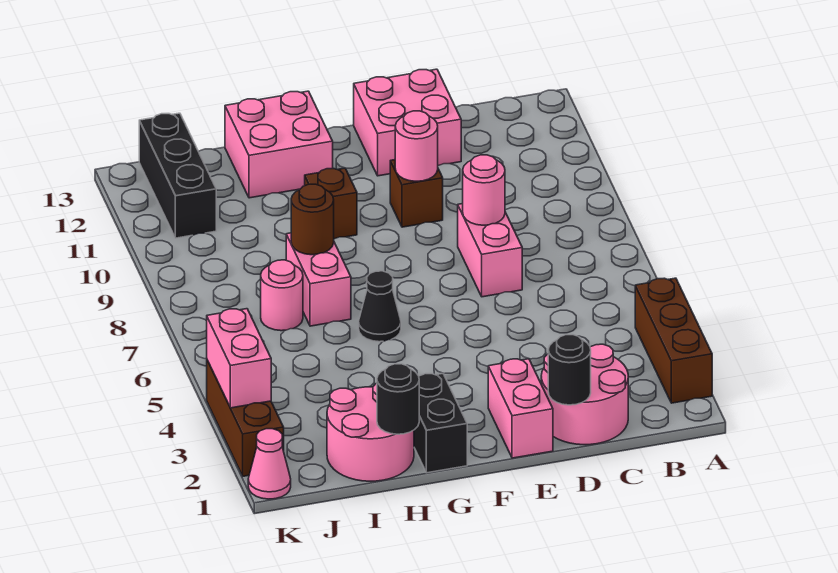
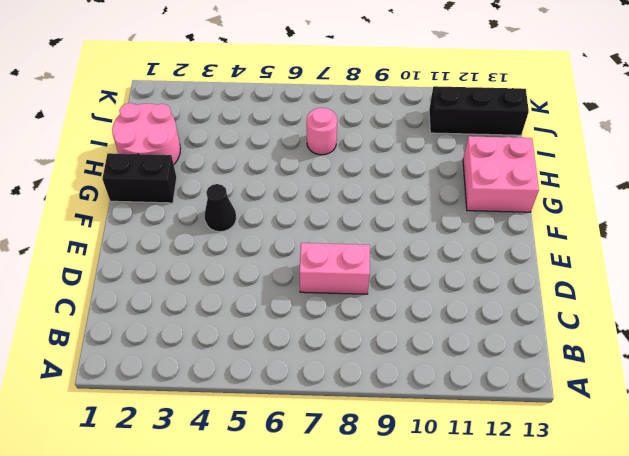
black 1x1 cone [205,184,236,232] -> black 1x1 cone moved to [359,271,401,342]
none -> brown 1x3 brick [635,278,712,403]
none -> pink 2x2 round brick [541,344,628,445]
none -> pink 2x2 brick [354,69,461,176]

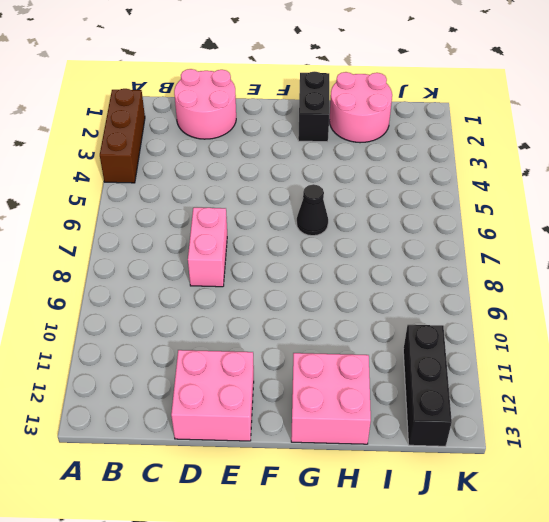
none -> pink 1x2 brick [488,359,553,458]
none -> brown 1x1 brick [390,160,443,227]
none -> brown 1x1 brick [305,168,357,239]

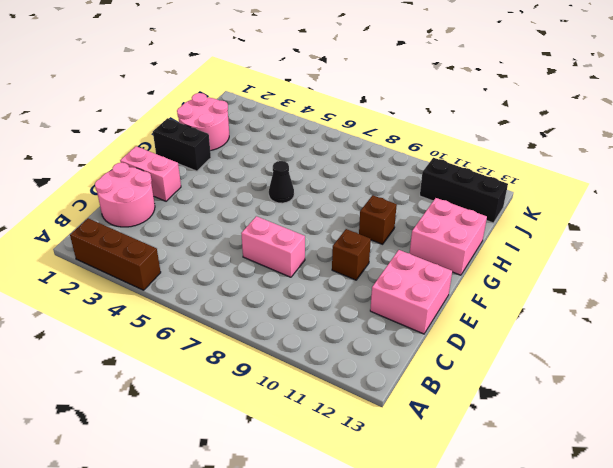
none -> pink 1x2 brick [286,233,351,326]
none -> pink 1x1 round brick [261,260,303,331]
none -> pink 1x1 cone [248,429,291,499]

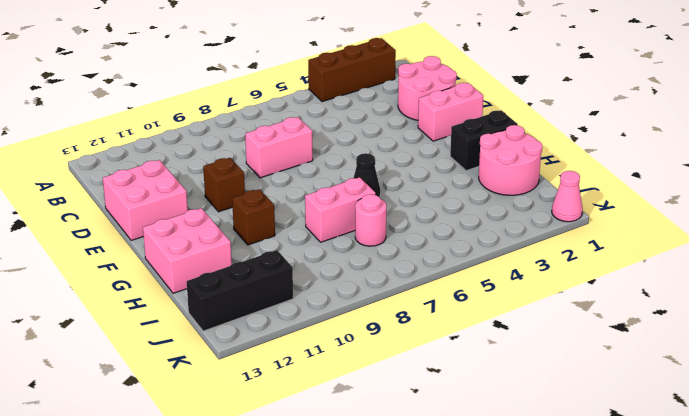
none -> brown 1x3 brick [207,360,284,476]
none -> black 1x1 round brick [548,335,591,405]
none -> pink 1x1 round brick [463,155,505,225]

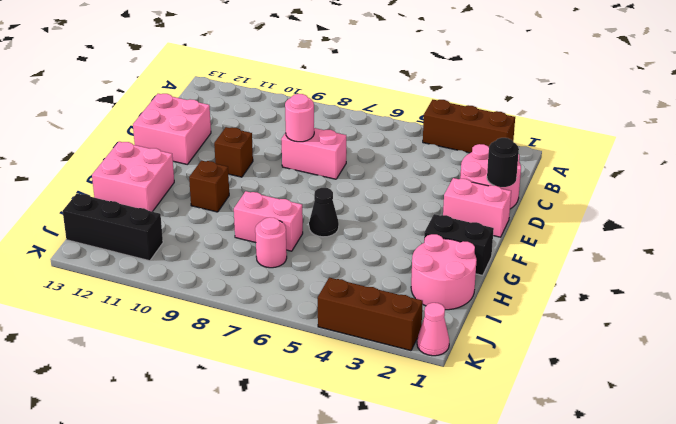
none -> pink 1x1 round brick [395,111,438,181]
none -> black 1x1 round brick [377,364,419,434]
none -> brown 1x1 round brick [291,184,334,255]

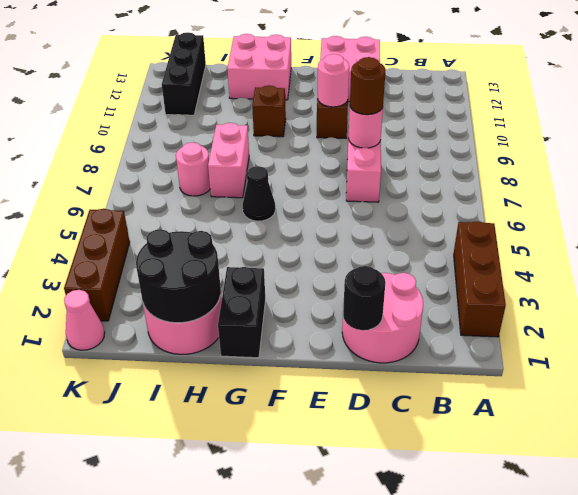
brown 1x1 round brick [350,57,386,115] -> brown 1x1 round brick moved to [291,184,334,255]
black 2x2 round brick [136,229,221,323] -> black 1x1 round brick [377,364,419,434]
none -> pink 1x2 brick [488,359,553,458]
none -> pink 1x2 brick [207,309,271,408]

